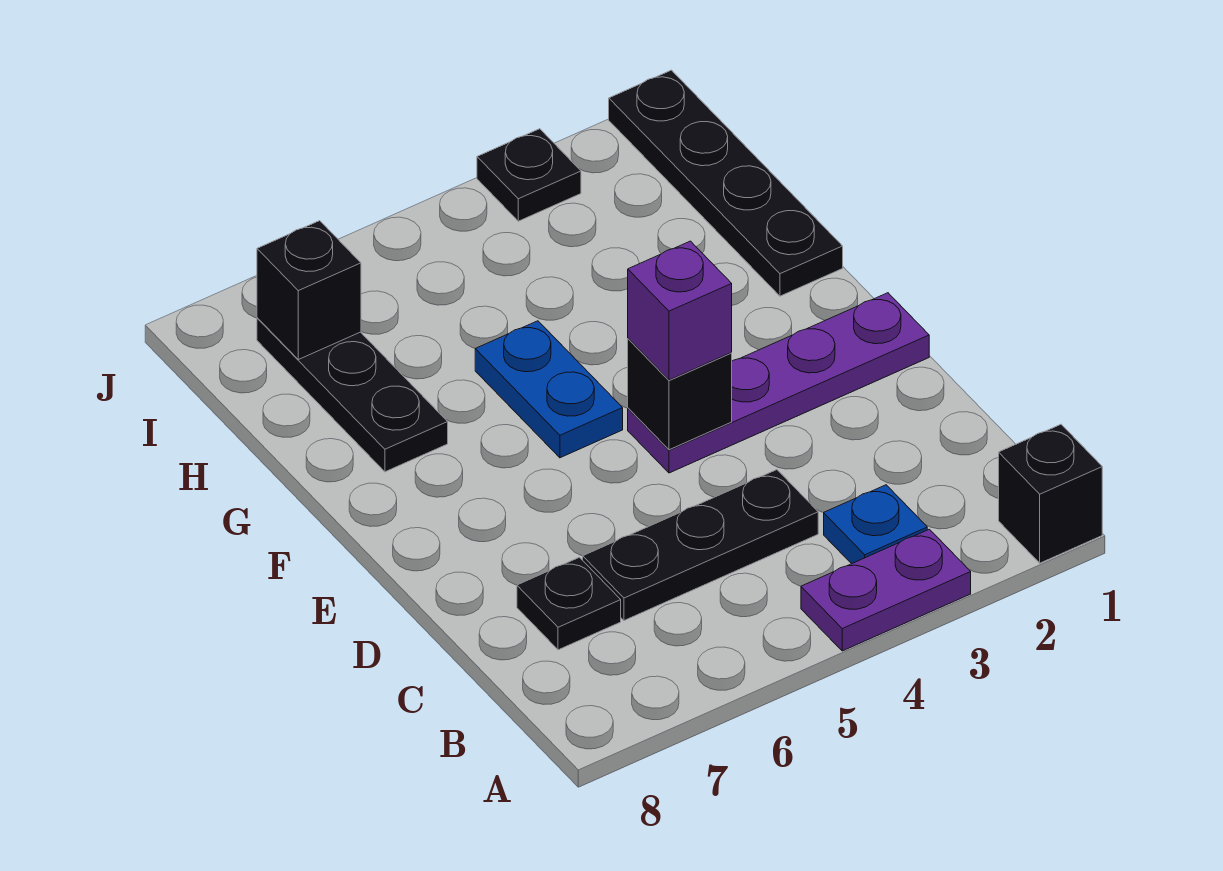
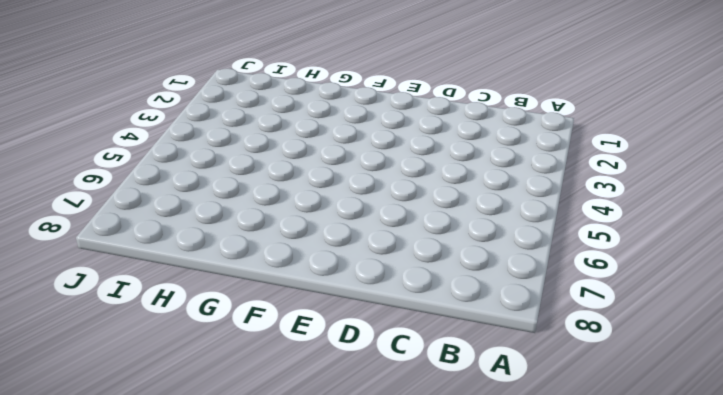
none -> black 1x1 brick [999,424,1102,563]
none -> purple 1x2 plate [801,529,971,651]
none -> blue 1x1 plate [824,485,927,564]

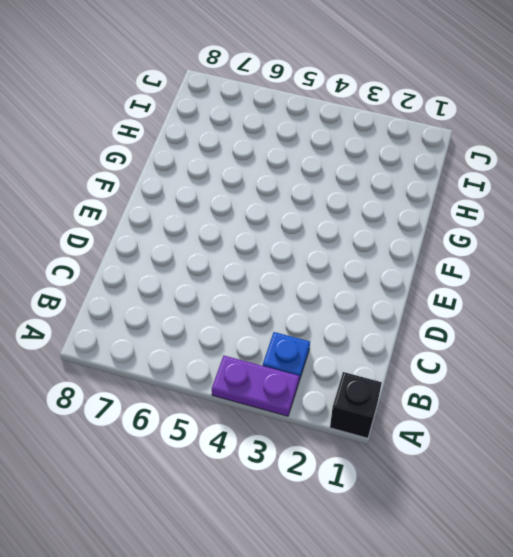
none -> black 1x3 plate [583,470,818,620]
none -> black 1x1 plate [517,557,621,650]
none -> purple 1x4 plate [628,293,929,473]

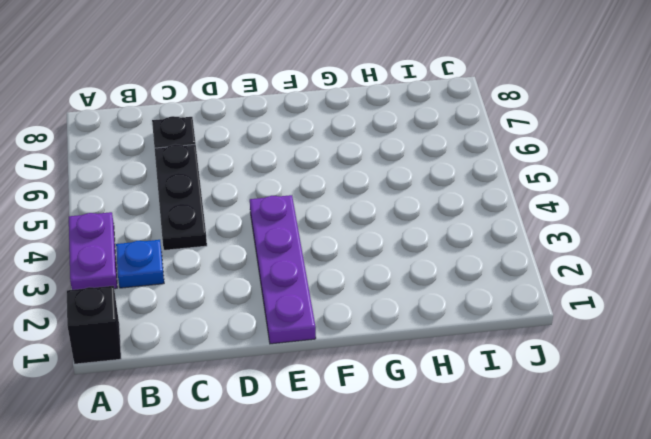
none -> blue 1x2 plate [475,321,623,458]
none -> black 1x4 plate [609,70,843,296]
none -> black 1x3 plate [257,318,448,472]

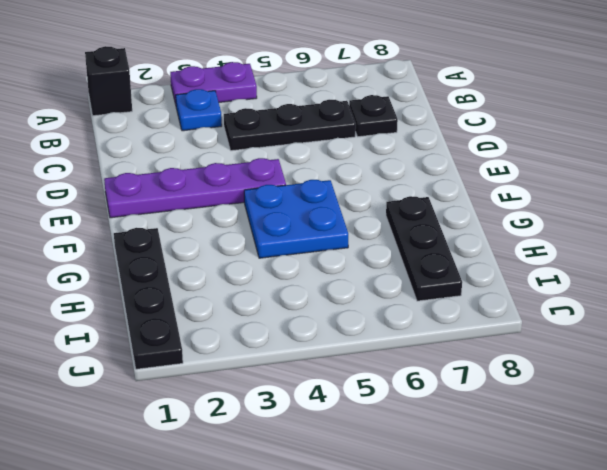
blue 2x2 plate [244,180,348,258] -> blue 1x2 plate [475,321,623,458]
none -> black 1x1 plate [477,129,581,221]
none -> black 1x1 brick [628,339,732,450]
none -> black 1x1 brick [257,221,361,360]

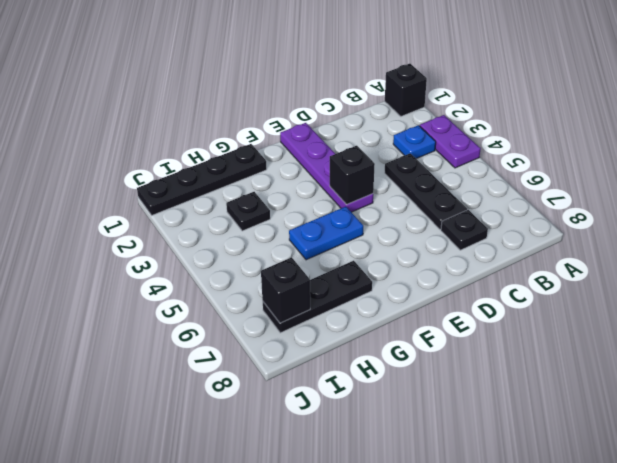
black 1x1 plate [226,192,270,231] -> black 1x1 plate moved to [477,129,581,221]
none -> purple 1x1 brick [628,241,732,380]

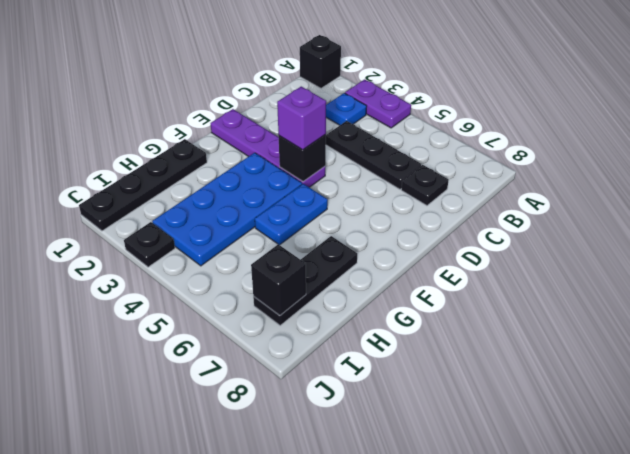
blue 2x4 plate [152,153,302,266] -> none

